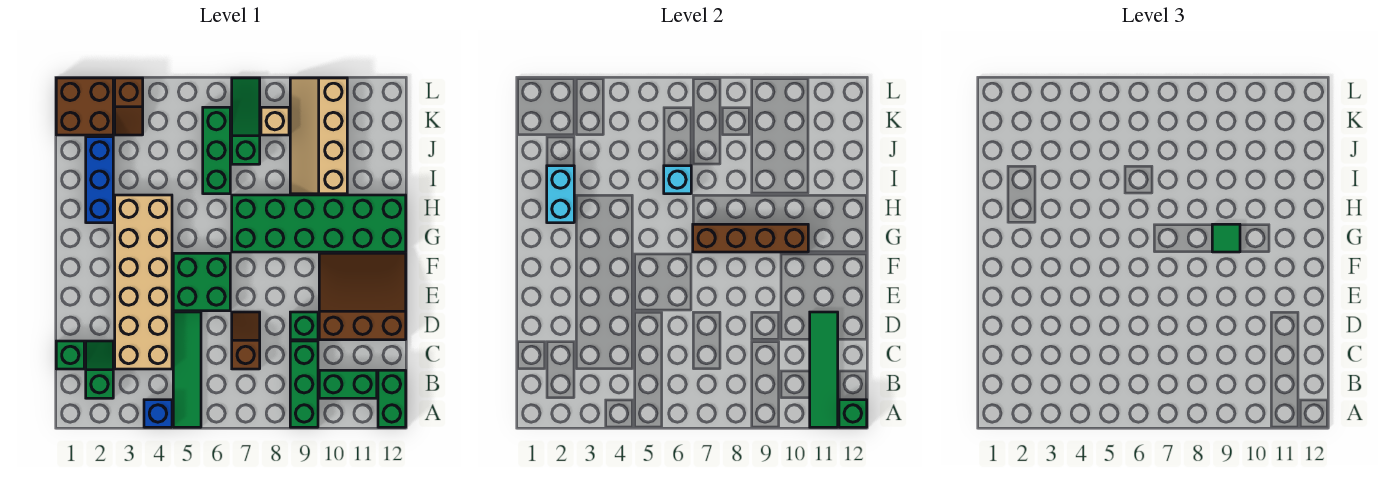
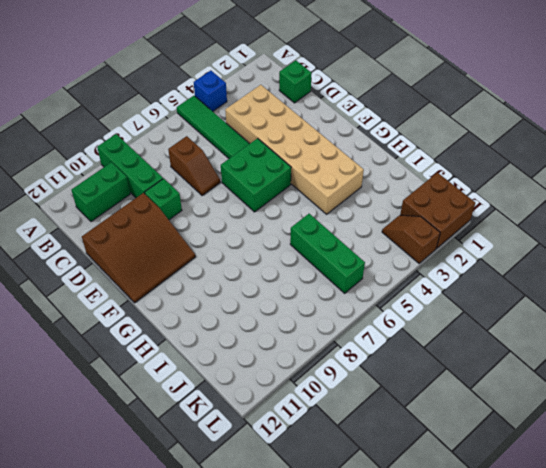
none -> green 1x2 brick [378,370,406,427]
none -> green 1x2 slope [86,341,113,398]
none -> green 2x6 brick [232,195,406,252]

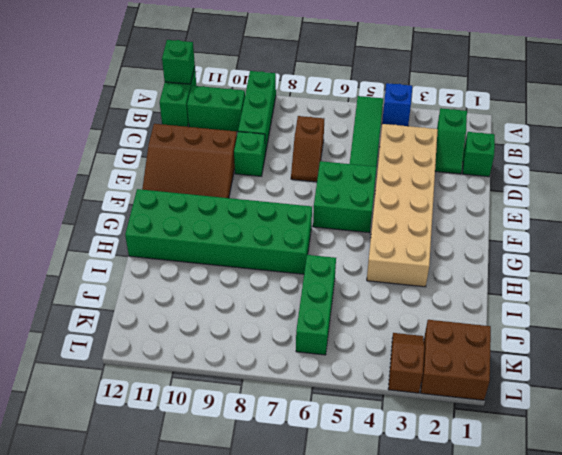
none -> blue 1x3 brick [86,137,113,223]
none -> tan 2x4 slope [290,78,347,194]
none -> green 1x3 slope [232,78,260,164]

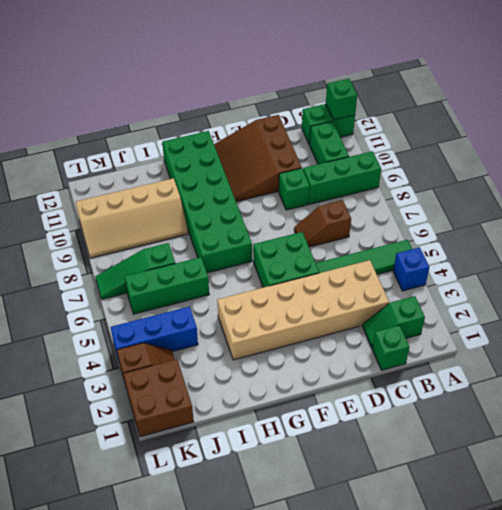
blue 1x3 brick [111,307,198,361] -> blue 1x3 brick moved to [86,137,113,223]
none -> tan 1x1 brick [261,107,289,135]
none -> green 1x4 tile [810,312,838,427]
none -> brown 1x4 brick [693,224,808,252]

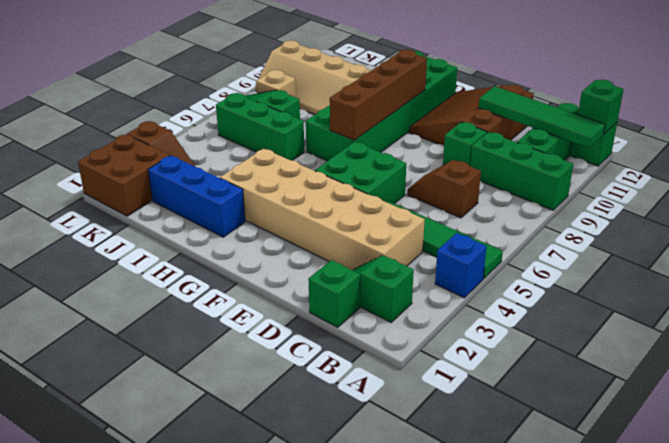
none -> cyan 1x2 brick [547,166,574,223]
none -> cyan 1x1 brick [664,166,691,194]
none -> green 1x1 tile [1212,224,1240,252]

